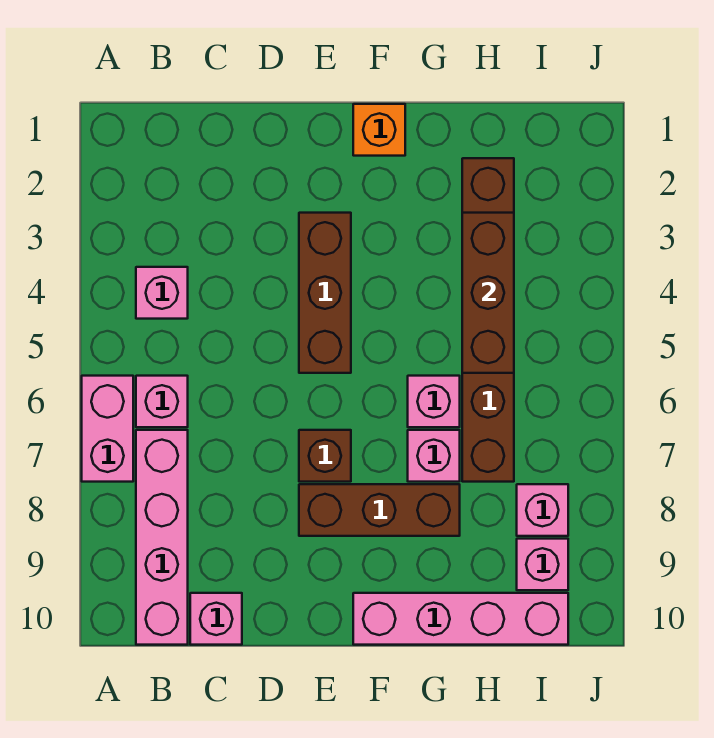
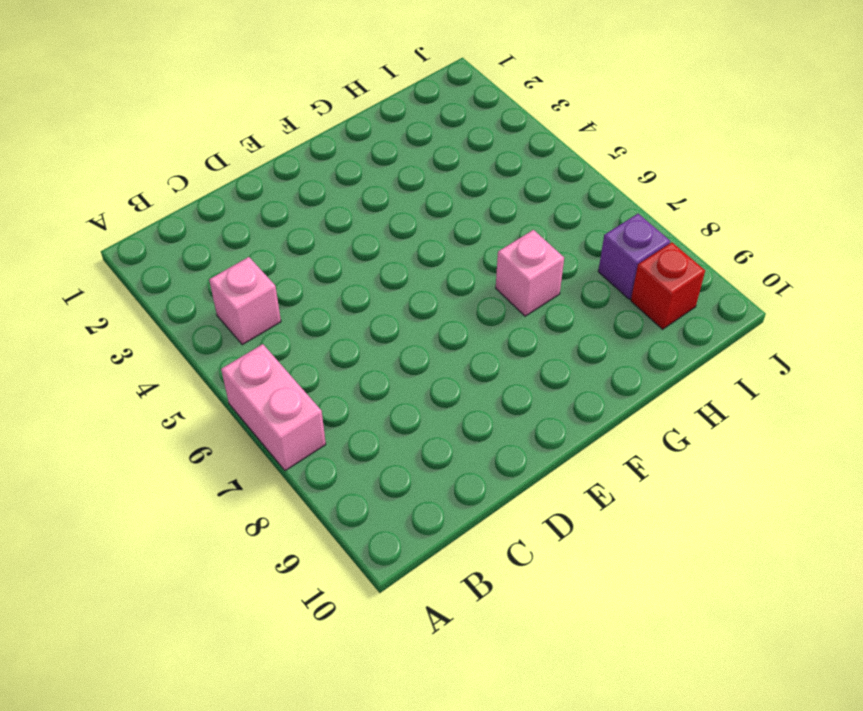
purple 1x1 brick [598,214,670,299] -> pink 1x1 brick [517,484,568,536]
red 1x1 brick [631,242,705,329] -> pink 1x1 brick [517,539,568,590]
none -> pink 1x1 brick [136,376,188,427]
none -> pink 1x4 brick [136,430,188,645]
none -> pink 1x1 brick [190,593,242,645]

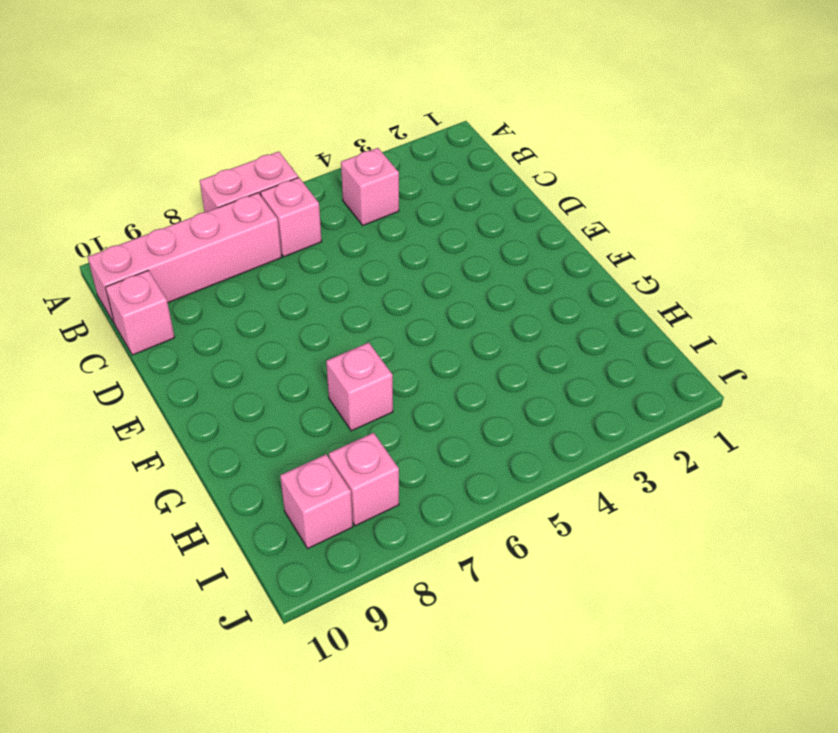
none -> brown 1x3 brick [299,213,351,373]
none -> brown 1x1 brick [299,430,351,482]
none -> brown 1x3 brick [299,484,460,536]

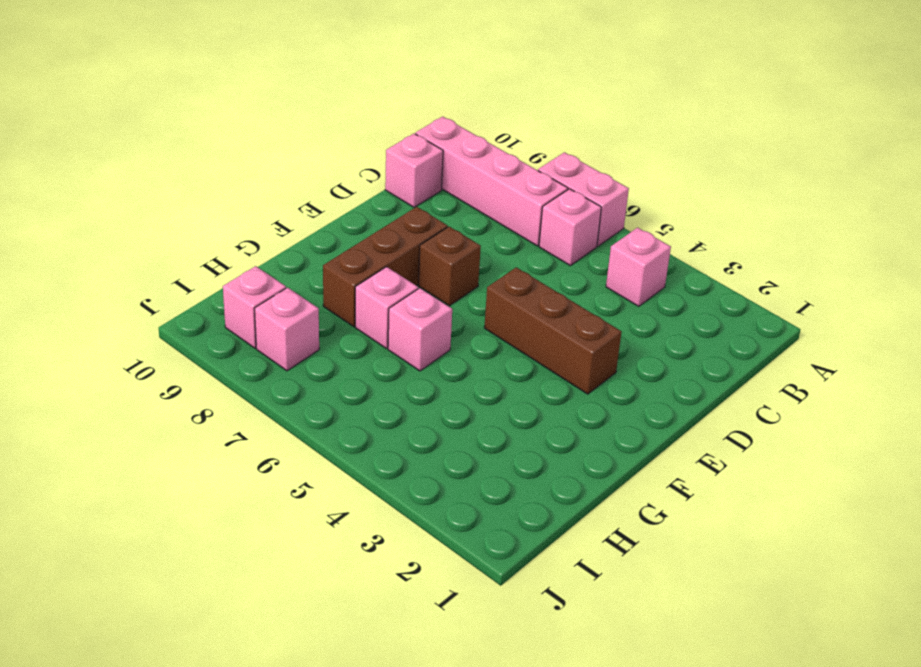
none -> orange 1x1 brick [353,104,405,156]
none -> pink 1x4 brick [353,593,568,645]
none -> brown 1x6 brick [462,158,514,482]

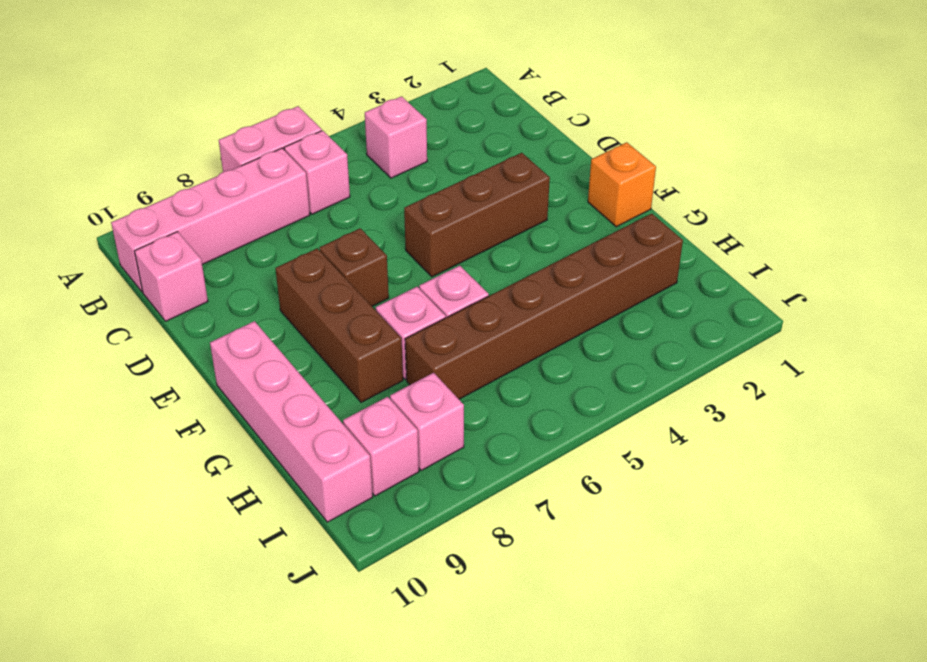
none -> brown 1x3 brick [462,213,514,373]

